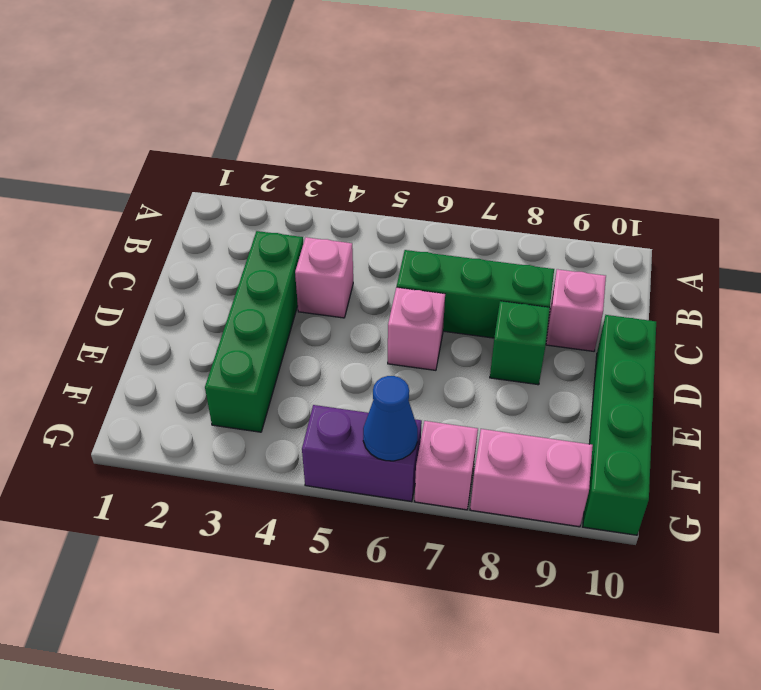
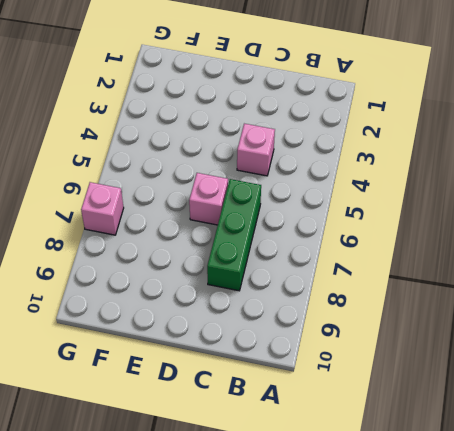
none -> green 1x4 brick [205,231,303,432]
none -> pink 1x1 brick [546,269,606,351]

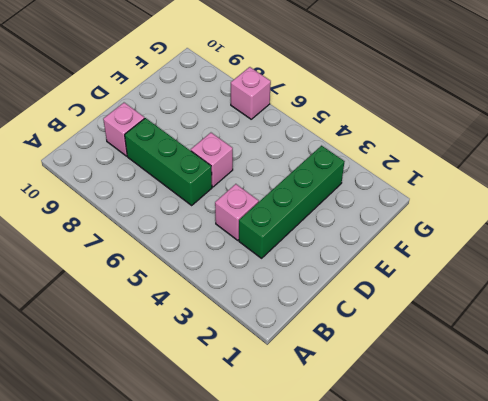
none -> green 1x1 brick [490,301,550,385]
none -> green 1x4 brick [583,315,656,535]

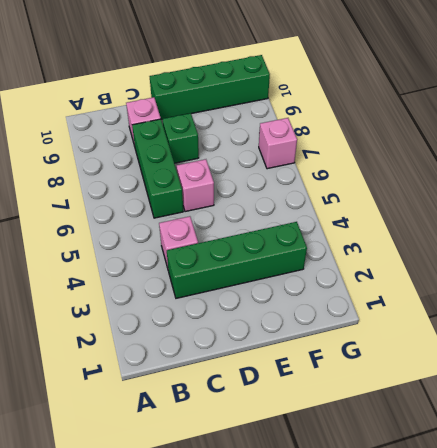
none -> purple 1x2 brick [302,405,422,502]
none -> pink 1x2 brick [470,429,593,527]

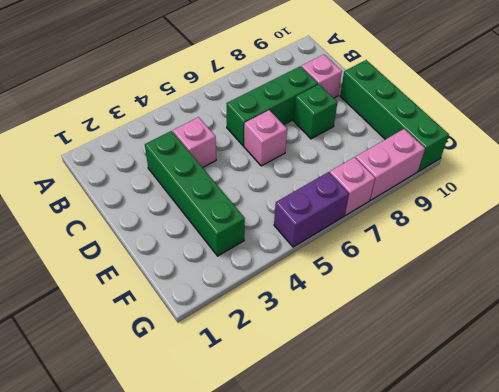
none -> blue 1x1 cone [363,376,418,461]

